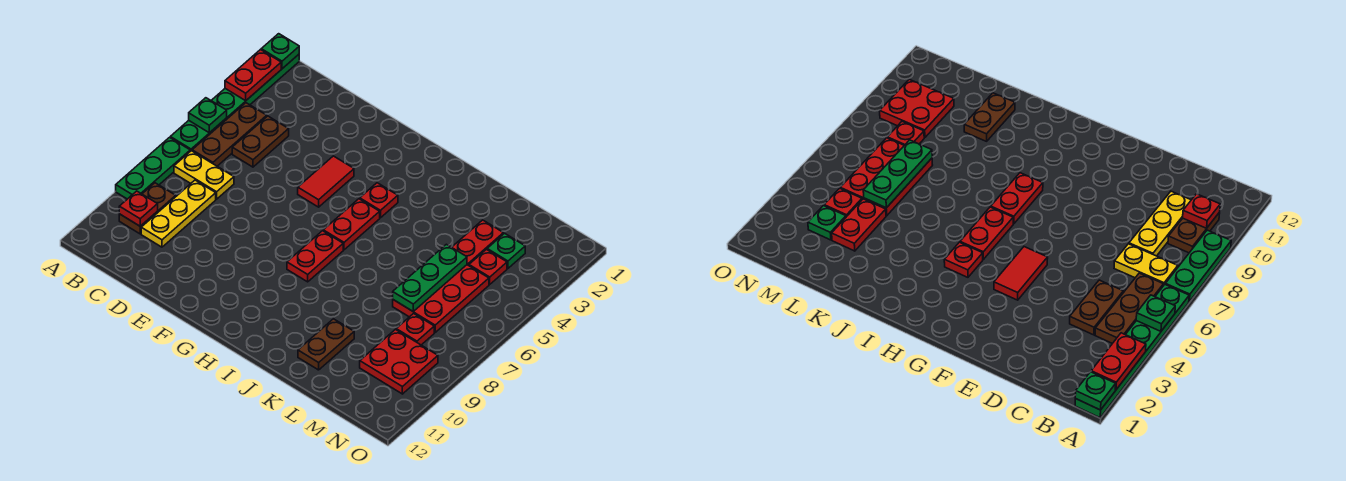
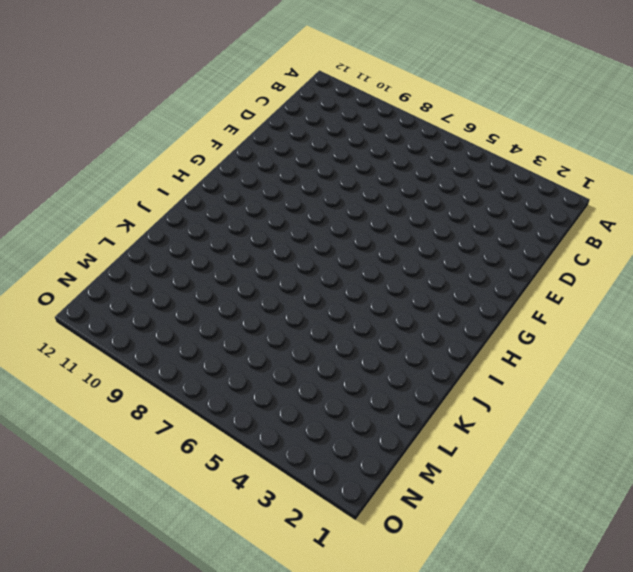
none -> green 1x6 plate [170,54,299,151]
none -> green 1x3 plate [116,137,190,199]
none -> brown 1x3 plate [192,103,267,166]

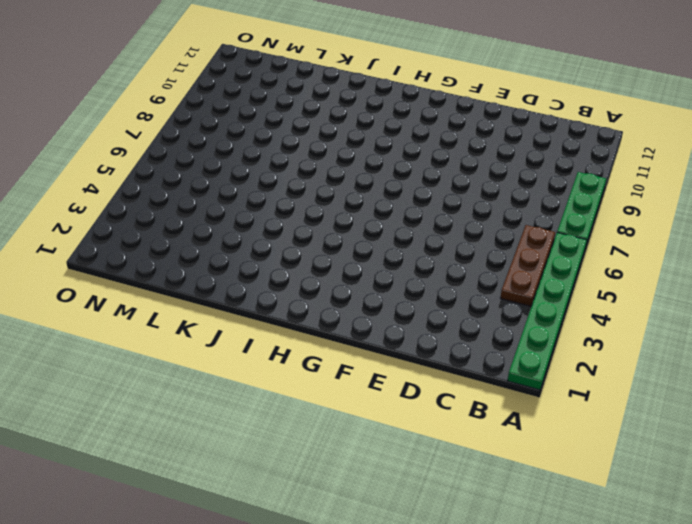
none -> yellow 1x2 plate [174,151,234,199]
none -> brown 1x2 plate [119,183,176,234]
none -> brown 1x2 plate [232,116,289,167]

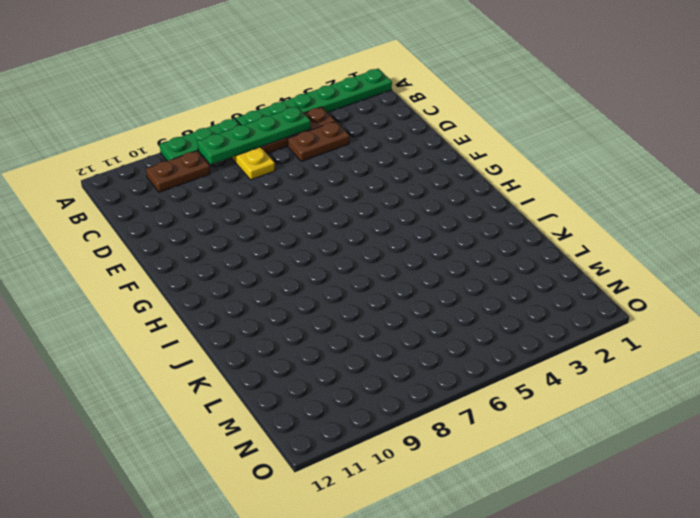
green 1x4 plate [198,106,311,164] -> none
none -> yellow 1x3 plate [141,180,216,247]
none -> red 1x2 tile [298,156,354,207]
none -> red 1x1 plate [360,183,398,218]

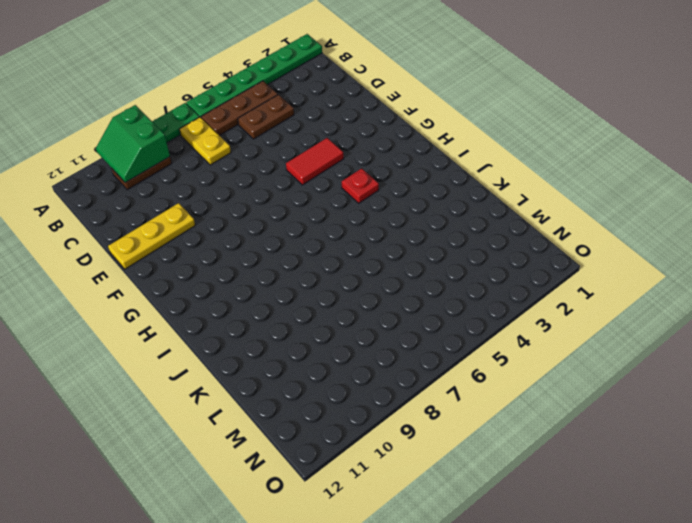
green 2x2 slope [96,105,170,183] -> red 1x1 plate [119,191,158,226]
yellow 1x3 plate [108,203,195,269] -> yellow 1x3 plate moved to [141,180,216,247]
none -> red 1x2 plate [323,199,380,250]
none -> red 1x2 plate [287,231,343,282]
none -> brown 1x2 plate [298,319,354,370]

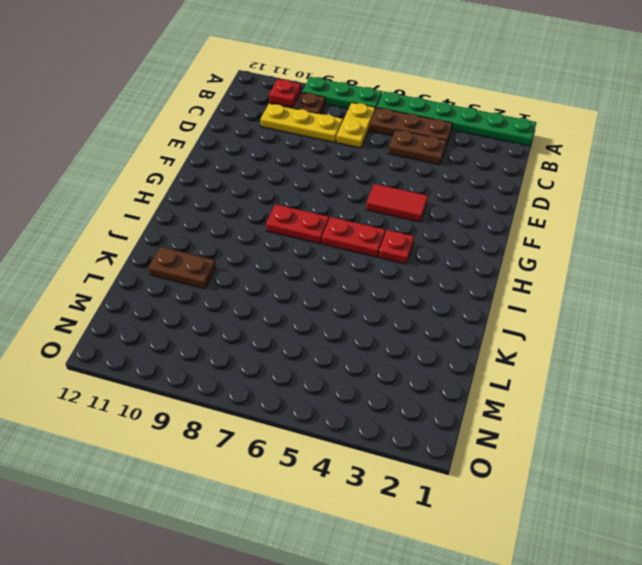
none -> red 1x2 plate [452,220,503,266]
none -> red 2x3 plate [393,265,489,332]
none -> green 1x1 plate [487,233,525,268]

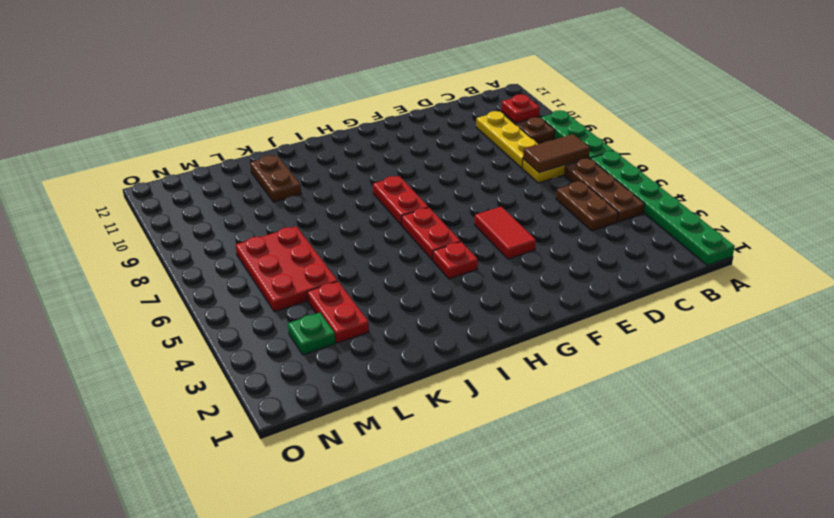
brown 1x2 tile [523,134,590,173] -> none
none -> red 1x1 plate [469,249,507,284]
none -> red 1x1 plate [396,314,434,345]
none -> red 2x2 plate [360,330,438,394]

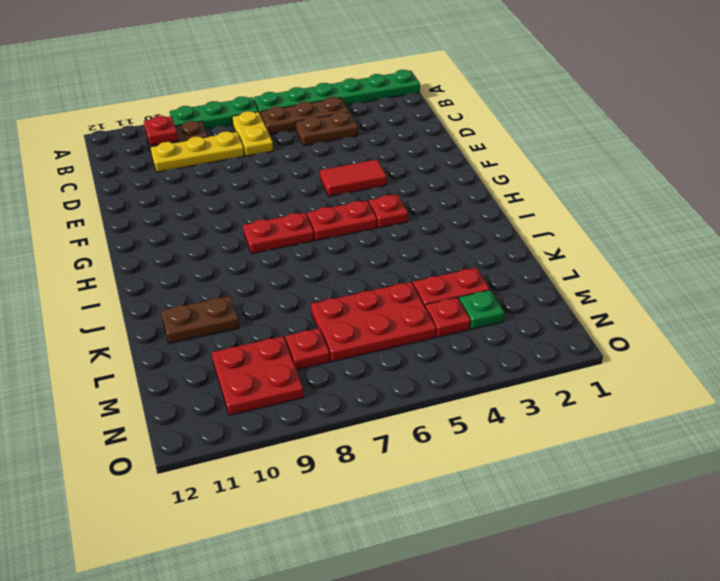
none -> green 1x1 plate [261,34,299,69]
none -> red 1x2 plate [225,50,281,101]
none -> green 1x1 plate [189,98,227,133]

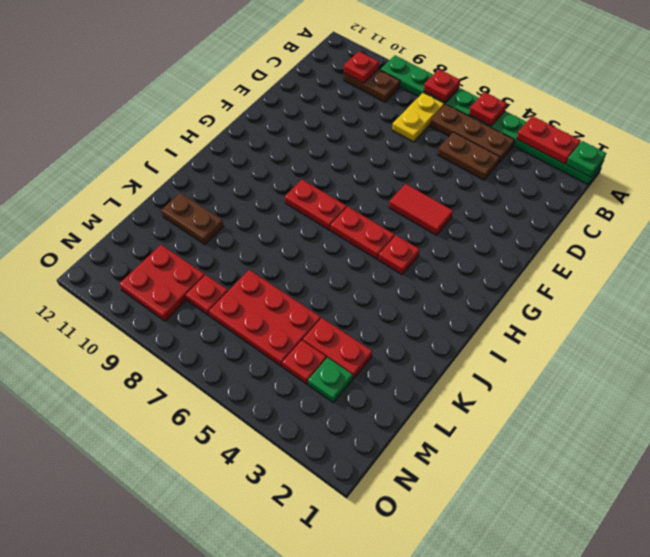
red 1x1 plate [469,92,507,126] -> green 1x1 plate [189,98,227,133]
red 1x1 plate [424,69,460,102] -> none
none -> yellow 1x3 plate [141,180,216,247]
none -> green 1x3 plate [393,244,467,312]

